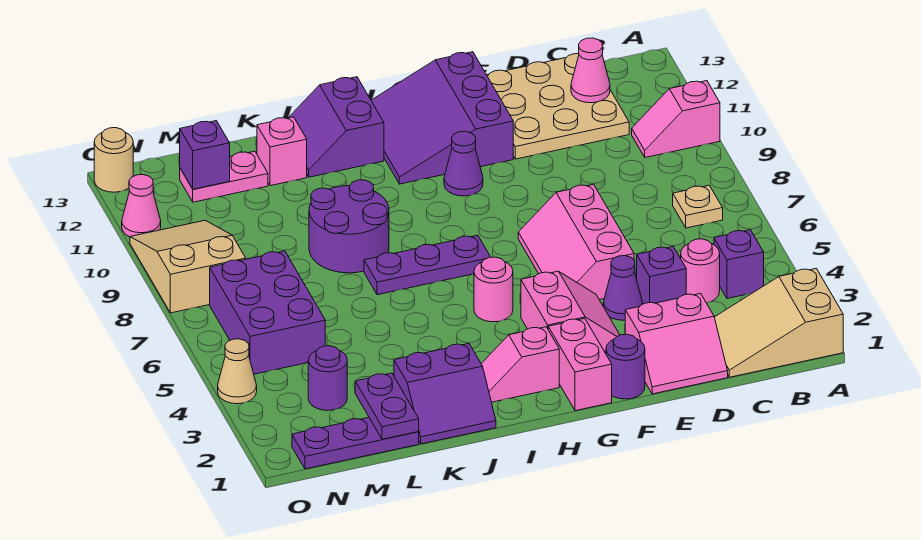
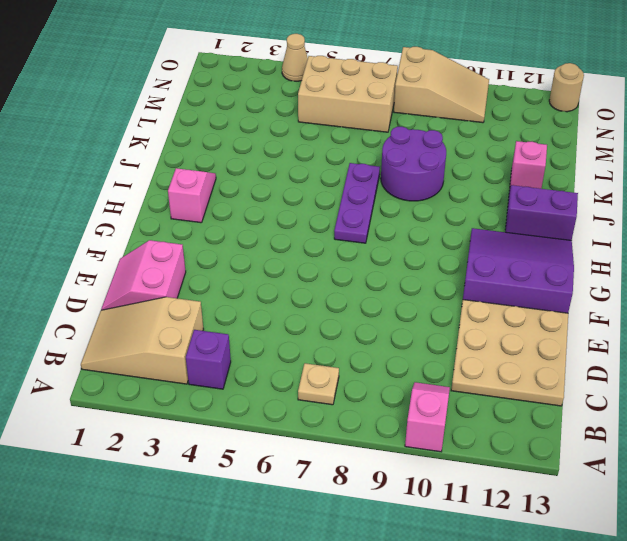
tan 2x3 slope [81,297,203,384] -> tan 2x3 slope turned to [714,268,843,377]
tan 2x3 brick [298,56,398,132] -> purple 2x3 brick [210,251,325,374]
none -> pink 1x1 round brick [681,239,720,303]
none -> purple 1x1 brick [637,247,686,304]
none -> purple 1x1 cone [603,256,642,320]
none -> pink 2x3 slope [518,184,634,300]

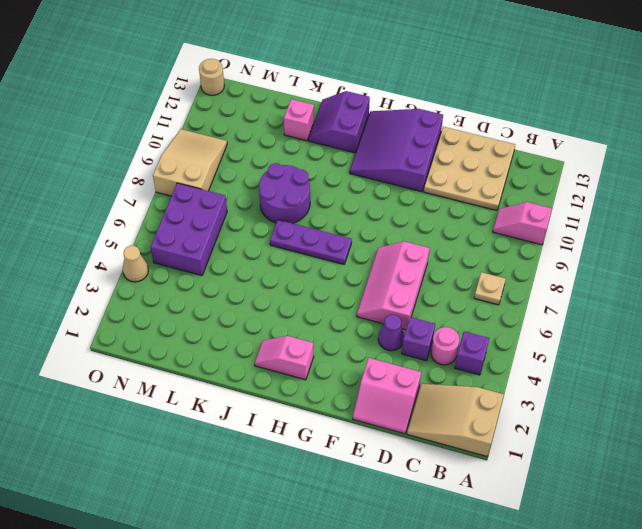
none -> purple 1x1 round brick [606,334,645,399]
none -> pink 2x2 slope [521,271,620,352]
none -> pink 1x2 brick [548,318,612,411]
none -> purple 1x1 cone [444,131,483,196]

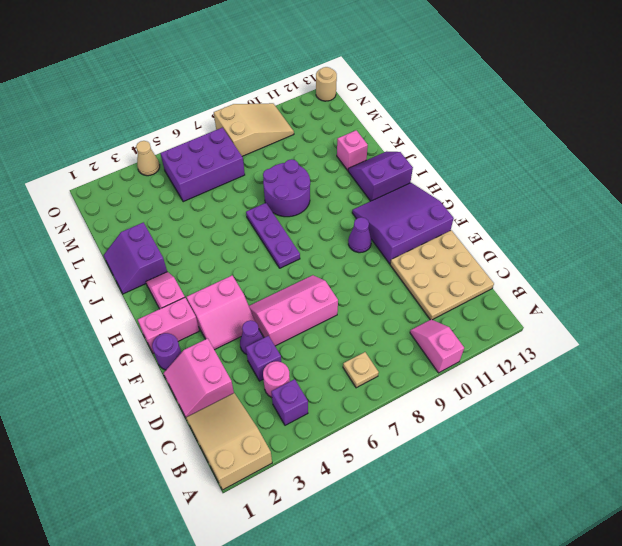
none -> pink 1x1 round brick [474,257,513,322]
none -> purple 1x3 plate [292,418,419,469]
none -> pink 1x2 plate [180,151,268,202]
none -> purple 1x1 round brick [308,346,347,410]

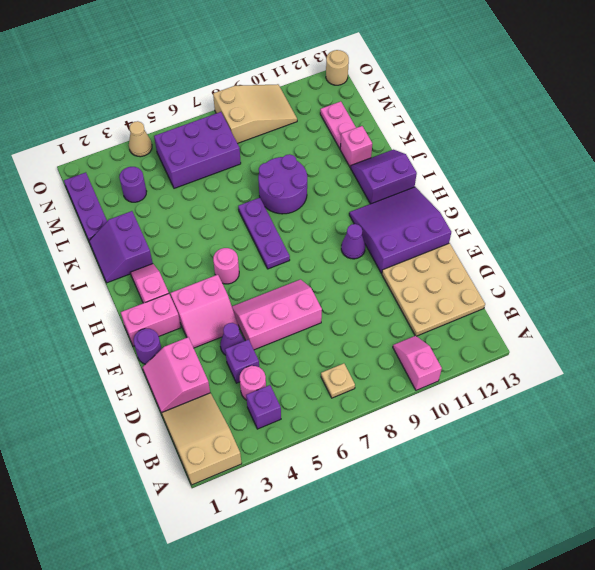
none -> pink 1x1 cone [122,175,161,237]
none -> pink 1x1 cone [571,38,610,103]
none -> purple 1x2 plate [355,373,419,439]
none -> purple 1x1 brick [180,121,230,189]

